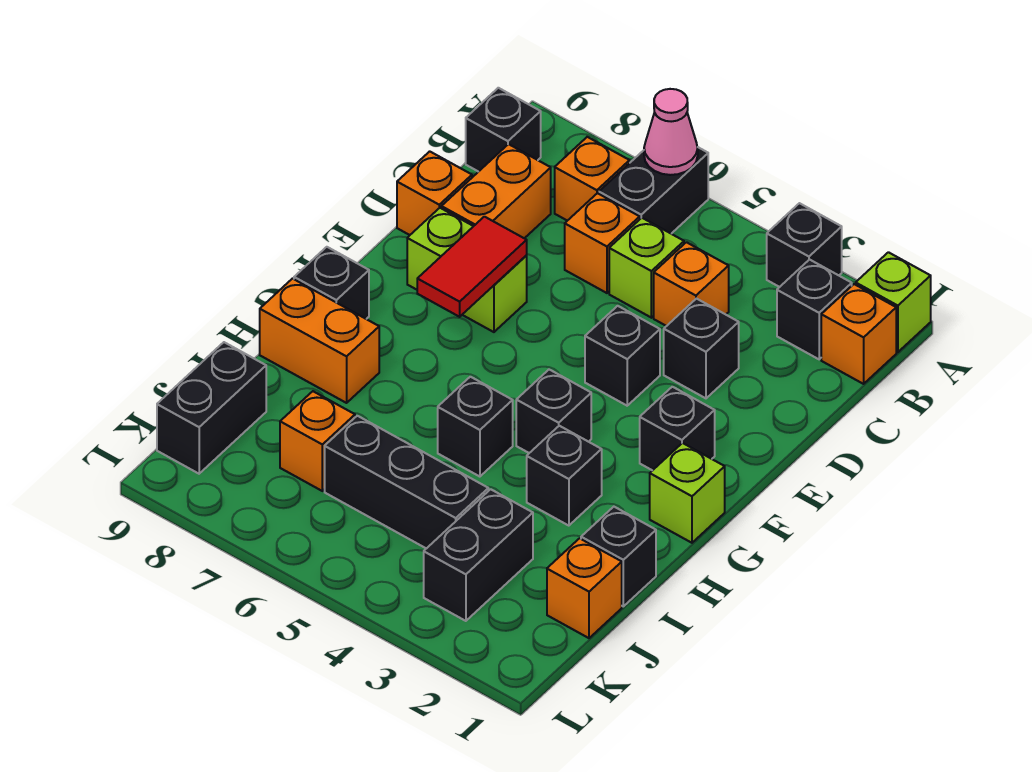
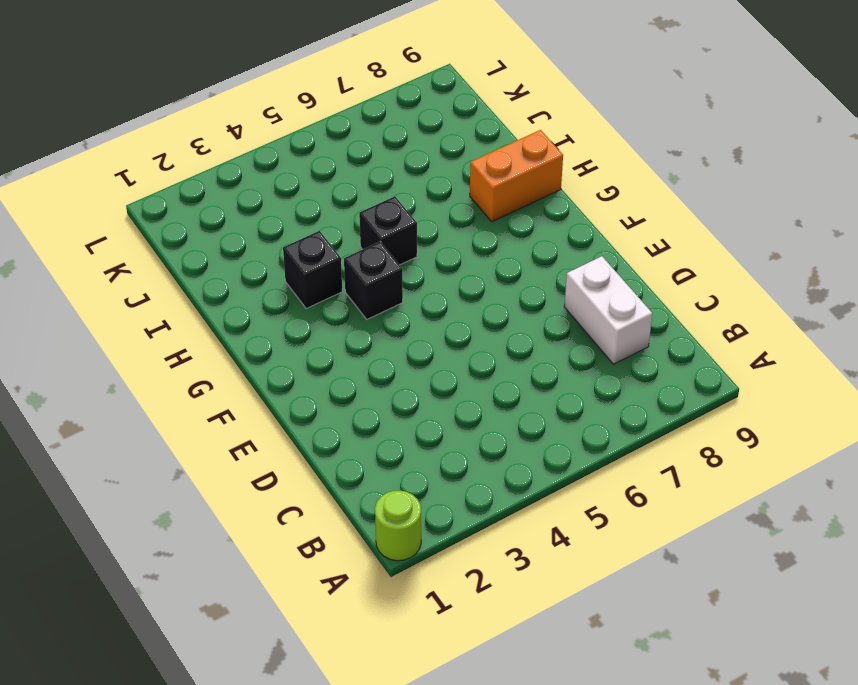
lime 1x1 round brick [375,490,421,561] -> lime 1x1 brick [856,252,931,352]
white 1x2 brick [564,256,652,364] -> orange 1x2 brick [441,144,551,238]
none -> black 1x1 brick [767,203,842,287]
none -> black 1x2 brick [599,147,708,234]
none -> orange 1x1 brick [821,284,896,384]
none -> black 1x1 brick [777,260,852,359]

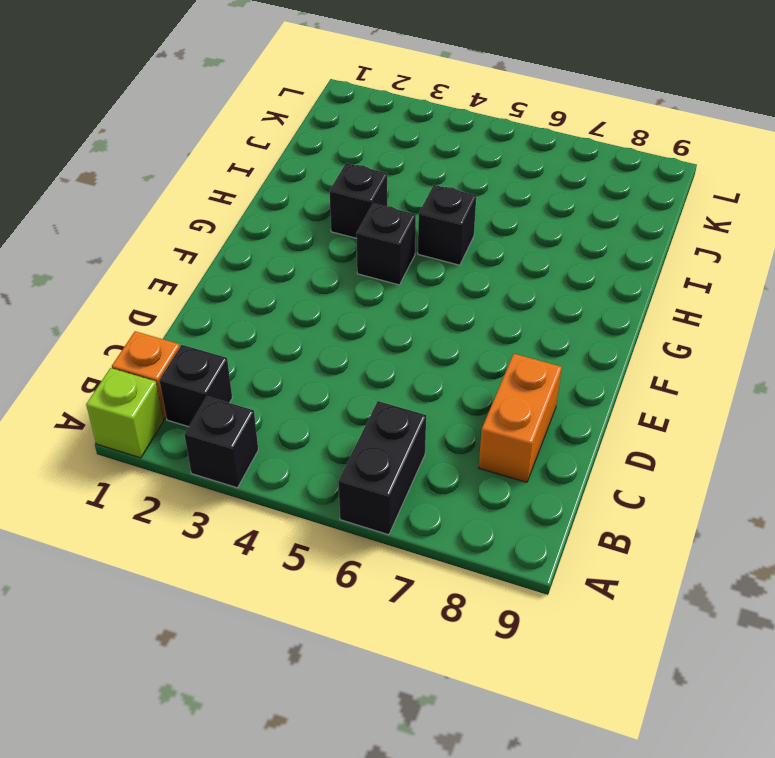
none -> orange 1x1 brick [555,137,630,221]
none -> black 1x1 brick [466,88,541,172]
none -> orange 1x1 brick [654,242,729,326]
none -> lime 1x1 brick [609,218,684,318]

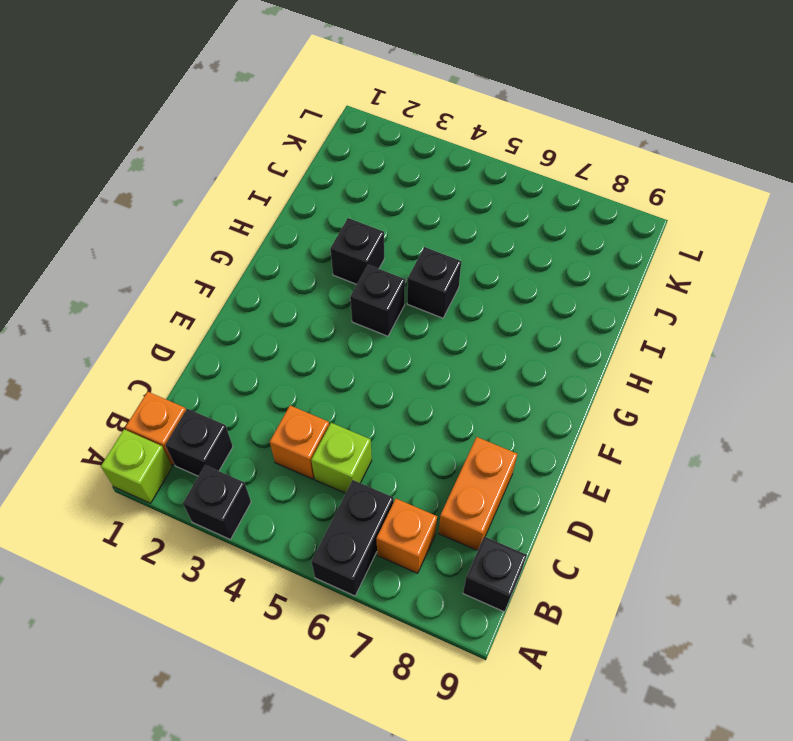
none -> orange 1x1 brick [565,193,640,293]
none -> black 1x1 brick [664,299,739,398]
none -> orange 1x1 brick [397,151,472,235]
none -> black 1x1 brick [585,306,660,406]

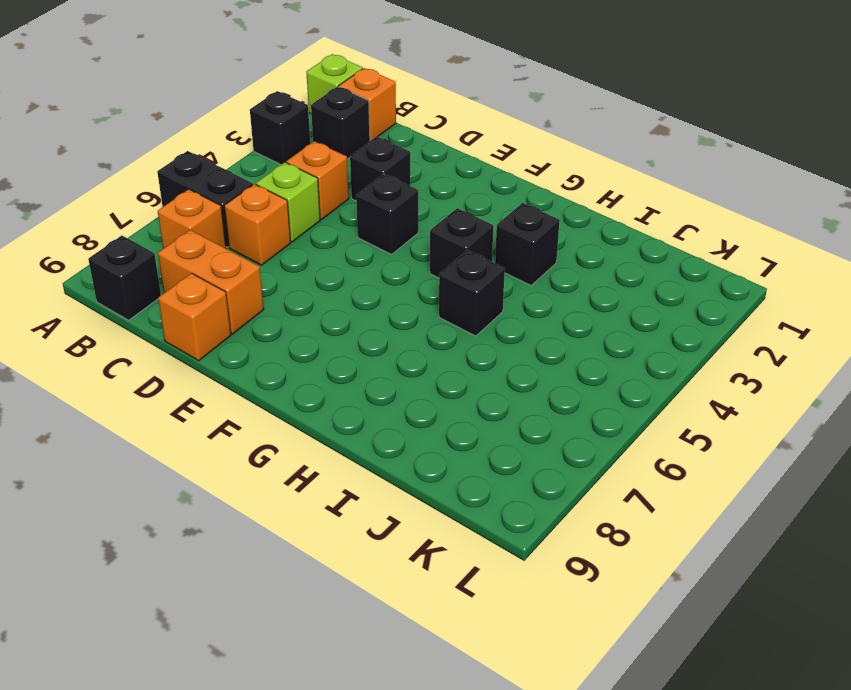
none -> lime 1x2 brick [407,208,527,332]
none -> black 1x1 brick [640,387,715,471]
none -> lime 1x1 brick [650,443,725,543]
none -> black 1x1 brick [294,247,369,319]

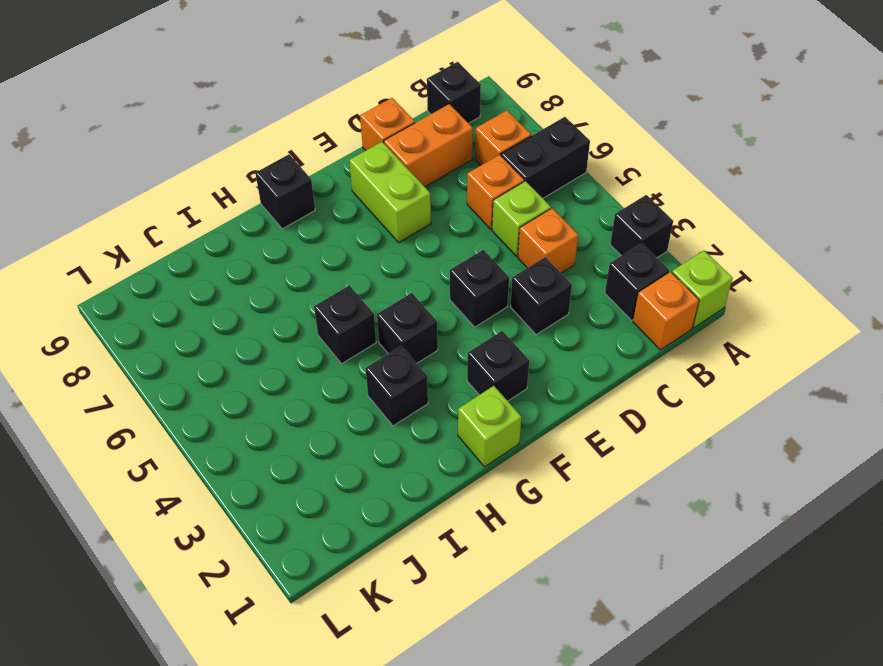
none -> orange 1x2 brick [260,279,379,403]
none -> black 1x1 brick [581,507,656,606]
none -> orange 1x1 brick [547,538,622,638]
none -> black 1x2 brick [424,489,533,621]

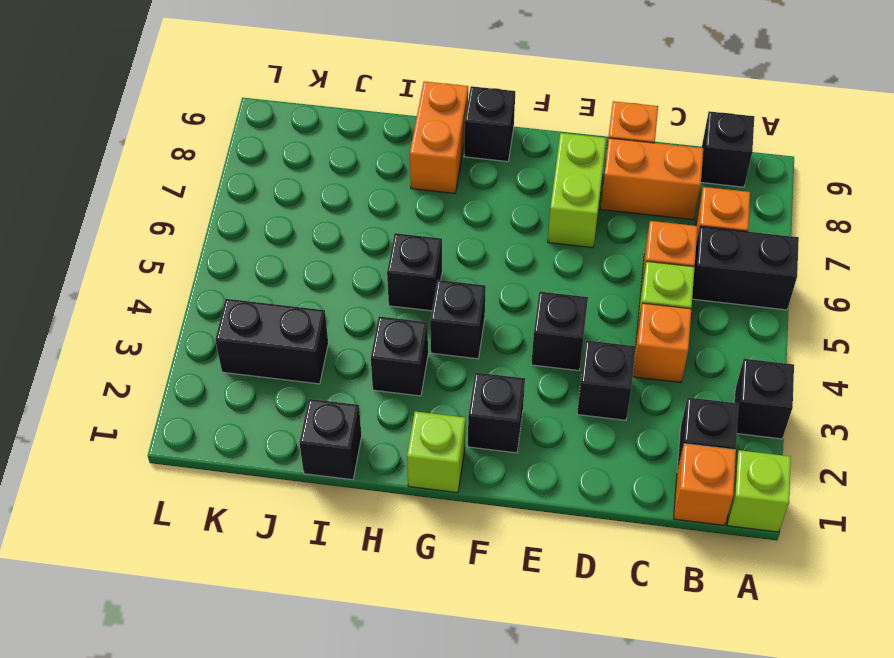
none -> orange 1x1 brick [547,538,622,638]
none -> black 1x3 brick [325,416,488,549]
none -> orange 1x1 brick [280,391,355,491]
none -> black 1x2 brick [157,342,266,474]

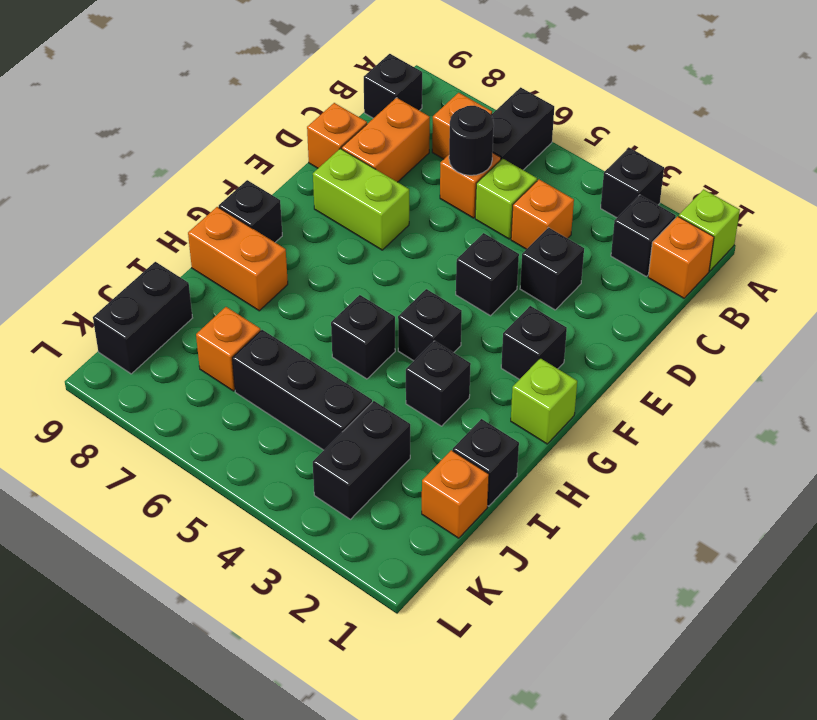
black 1x1 round brick [449,106,494,175] -> none
none -> pink 1x1 cone [644,89,698,175]
none -> red 1x2 tile [417,217,527,317]

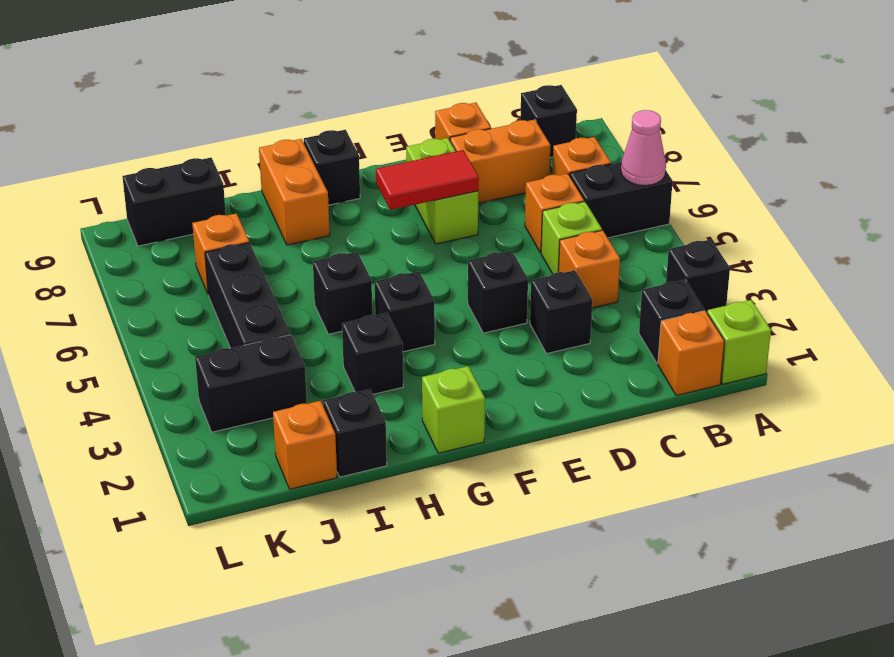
none -> black 1x1 brick [640,387,715,471]

